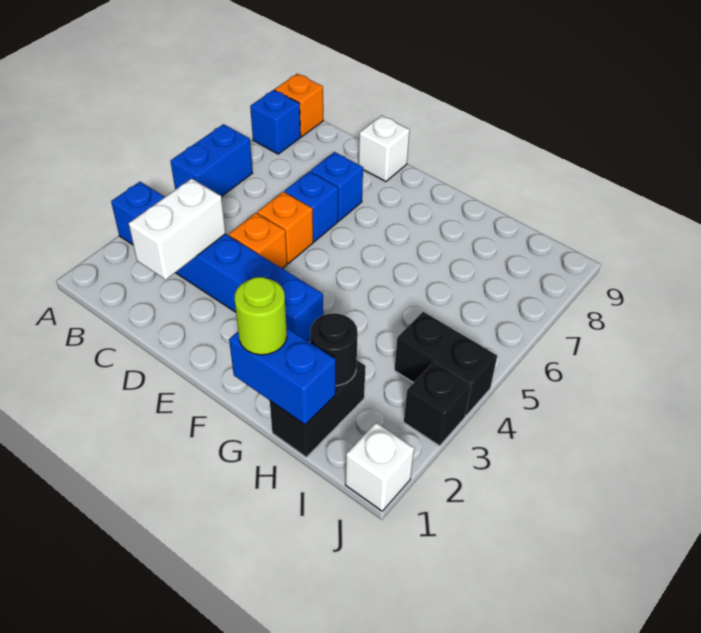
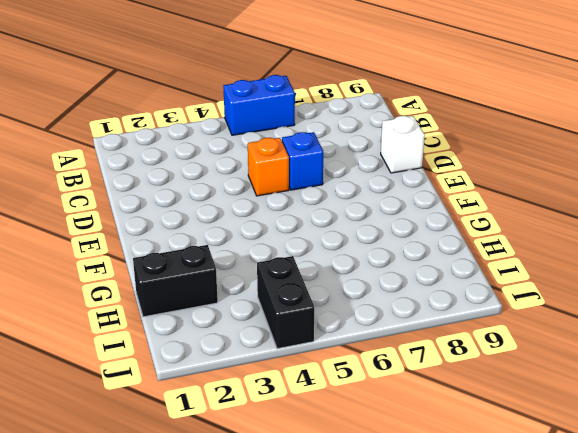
none -> blue 1x6 brick [111,182,323,341]
none -> blue 1x1 brick [250,90,301,154]
none -> orange 1x1 brick [275,74,323,137]

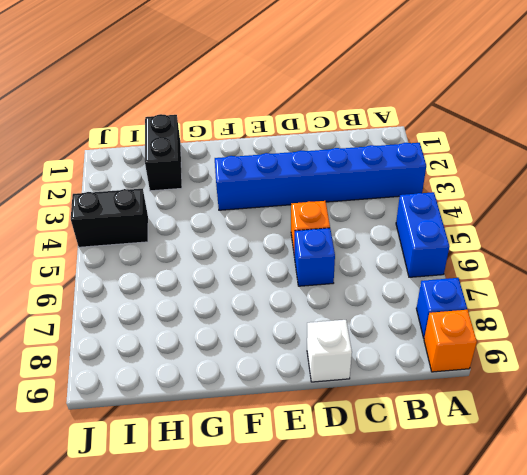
none -> orange 1x1 brick [229,213,287,269]
none -> blue 1x1 brick [311,152,363,221]
none -> white 1x1 brick [345,423,414,511]

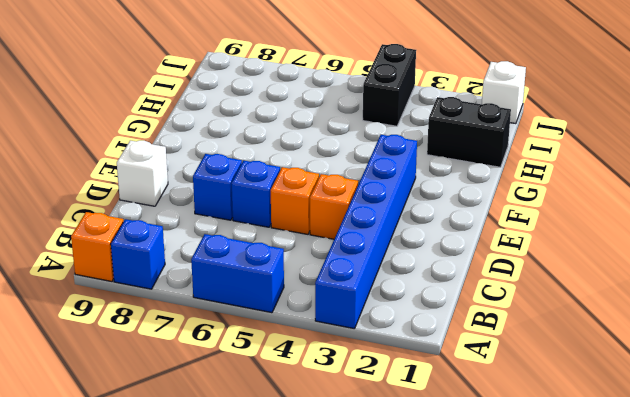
none -> black 1x1 brick [404,362,471,446]
none -> white 1x2 brick [129,179,226,280]
none -> blue 1x2 brick [229,327,336,425]

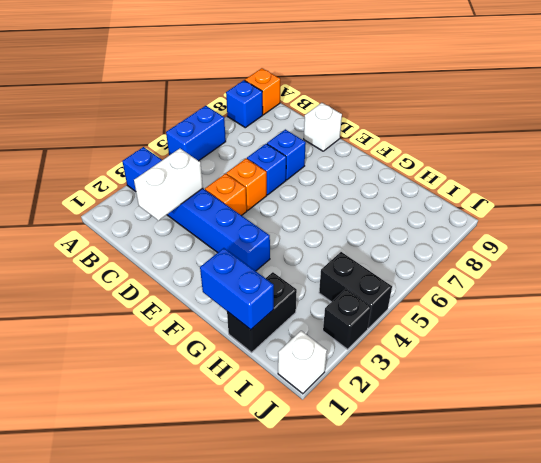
none -> black 1x1 round brick [310,313,358,386]
none -> lime 1x1 round brick [235,277,287,355]

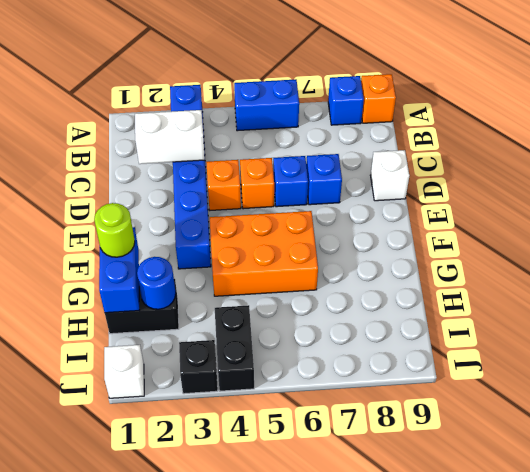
orange 2x3 brick [210,211,318,296] -> none
blue 1x1 round brick [137,257,176,309] -> black 1x1 round brick [310,313,358,386]

